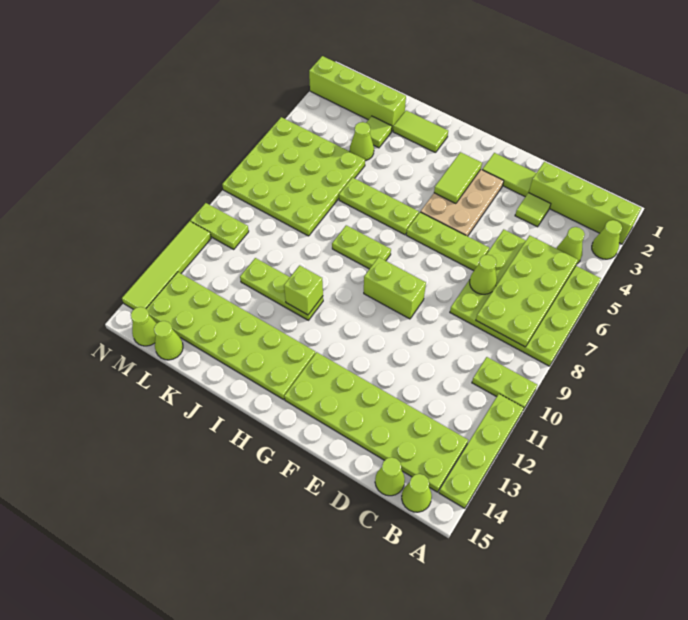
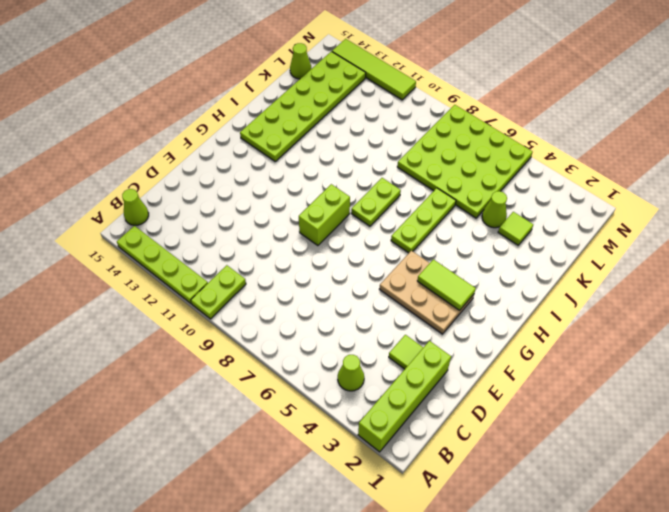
none -> lime 1x1 cone [592,220,622,259]
none -> lime 4x4 plate [450,229,601,366]
none -> lime 2x6 plate [284,352,468,492]
none -> lime 1x1 cone [375,457,405,496]

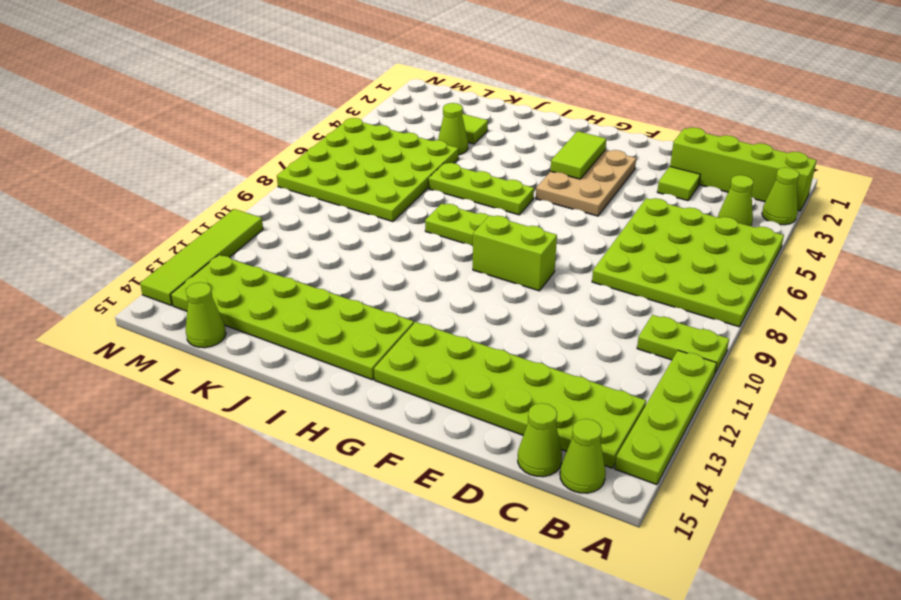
none -> lime 1x2 tile [482,153,536,197]
none -> lime 1x3 plate [406,212,489,271]
none -> lime 1x2 tile [393,110,448,153]
none -> lime 1x3 plate [240,258,323,320]

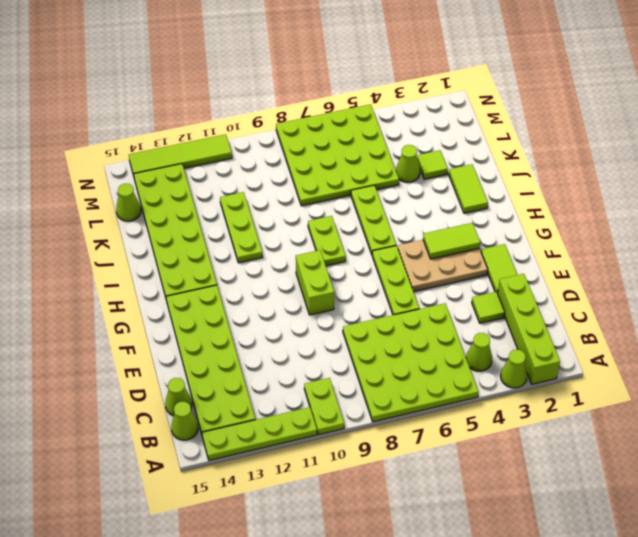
none -> lime 1x4 brick [309,56,406,131]
none -> lime 1x2 plate [190,203,249,249]
none -> lime 1x1 cone [131,307,157,346]
none -> lime 2x4 plate [476,235,578,347]

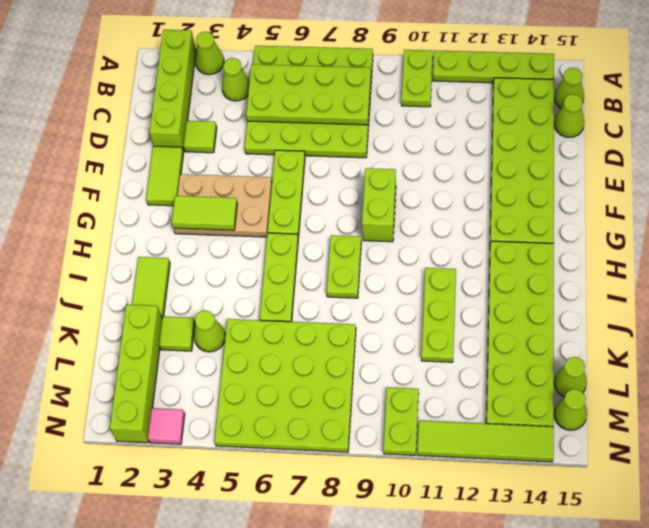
pink 1x1 tile [148,408,185,444] -> none
none -> lime 1x1 cone [470,255,497,294]
none -> lime 1x1 brick [284,265,323,315]

